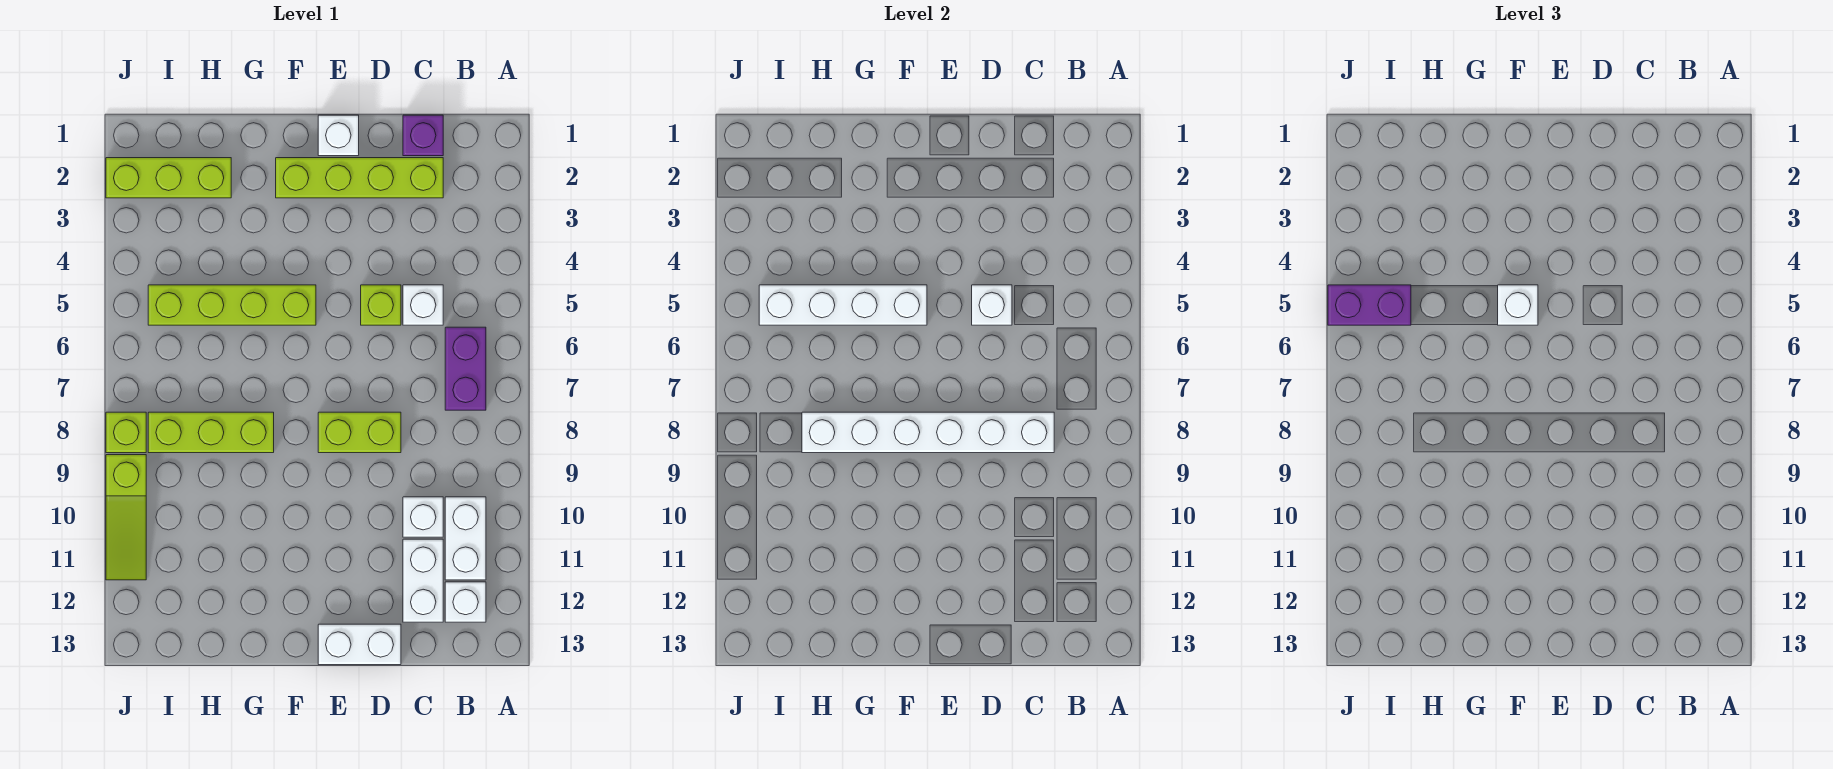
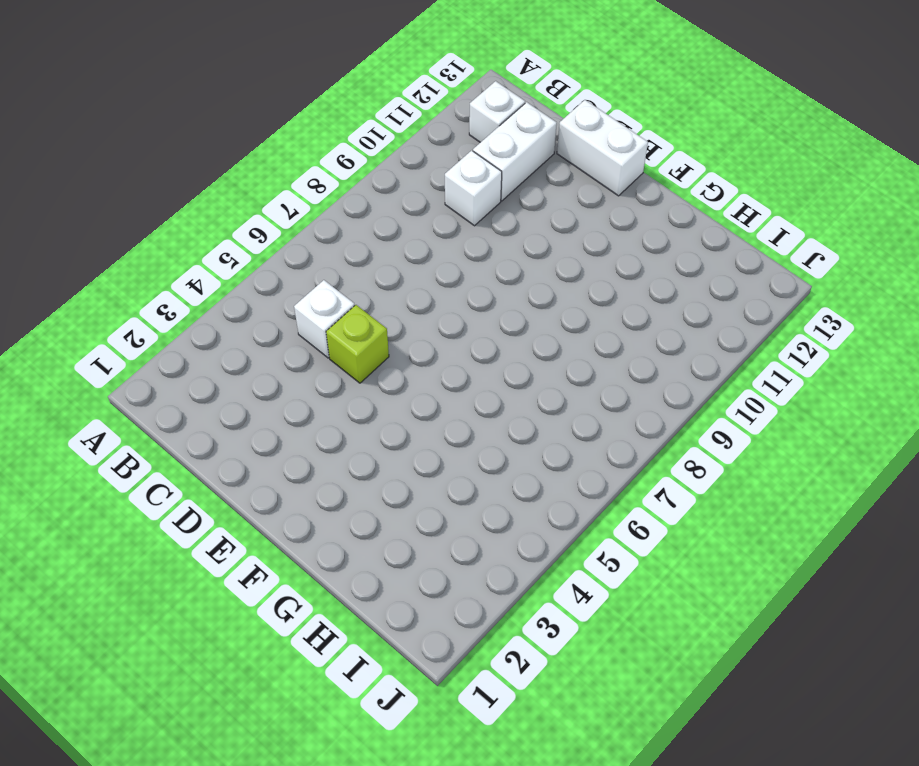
none -> purple 1x2 brick [445,327,486,410]
none -> white 1x2 brick [445,497,486,580]
none -> purple 1x1 brick [403,115,443,156]

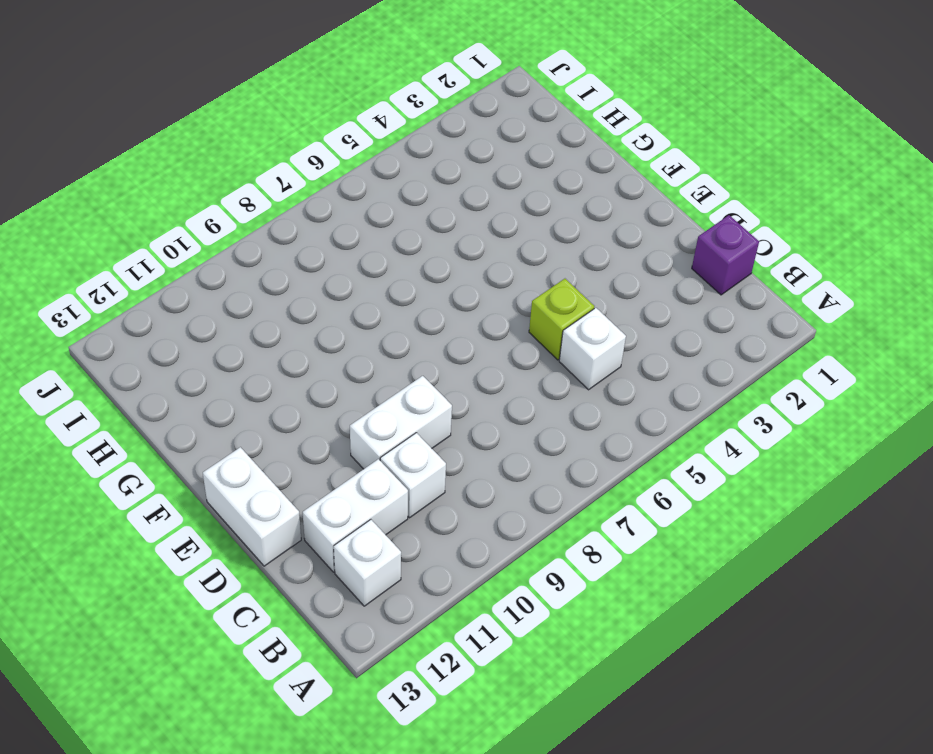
white 1x2 brick [350,376,452,469] -> white 1x2 brick moved to [445,497,486,580]
none -> purple 1x2 brick [445,327,486,410]
none -> lime 1x4 brick [276,158,443,198]
none -> lime 1x2 brick [318,412,401,453]

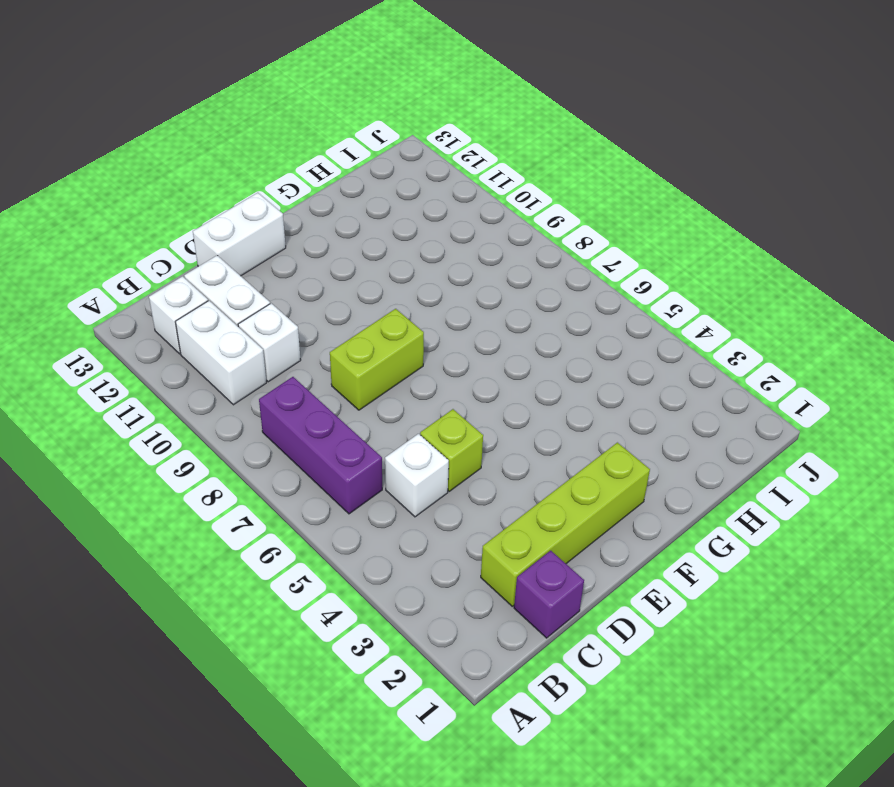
purple 1x3 brick [259,377,382,514] -> purple 1x2 brick [445,327,486,410]
none -> white 1x1 brick [318,115,359,156]
none -> lime 1x4 brick [148,285,316,325]
none -> lime 1x3 brick [148,412,274,453]

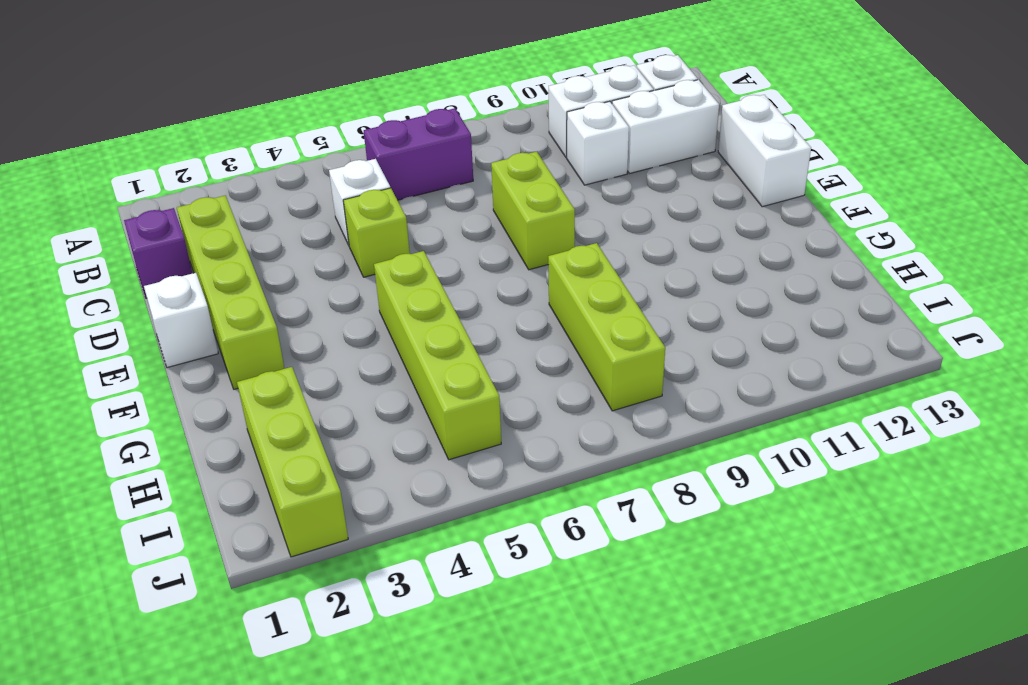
none -> lime 1x1 brick [106,412,146,453]
none -> lime 1x3 slope [106,455,146,580]
none -> white 1x6 brick [802,412,1054,453]

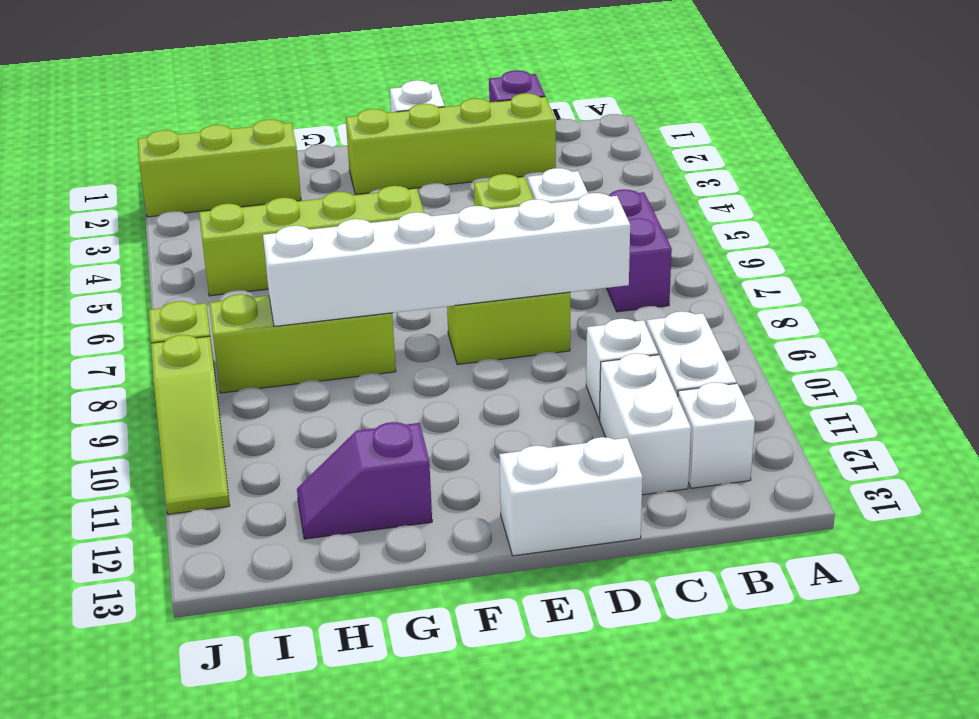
purple 1x2 slope [297,422,432,539] -> none
none -> white 1x1 brick [972,285,1012,325]
none -> white 1x4 brick [759,285,927,325]
none -> white 1x1 brick [1498,285,1538,325]

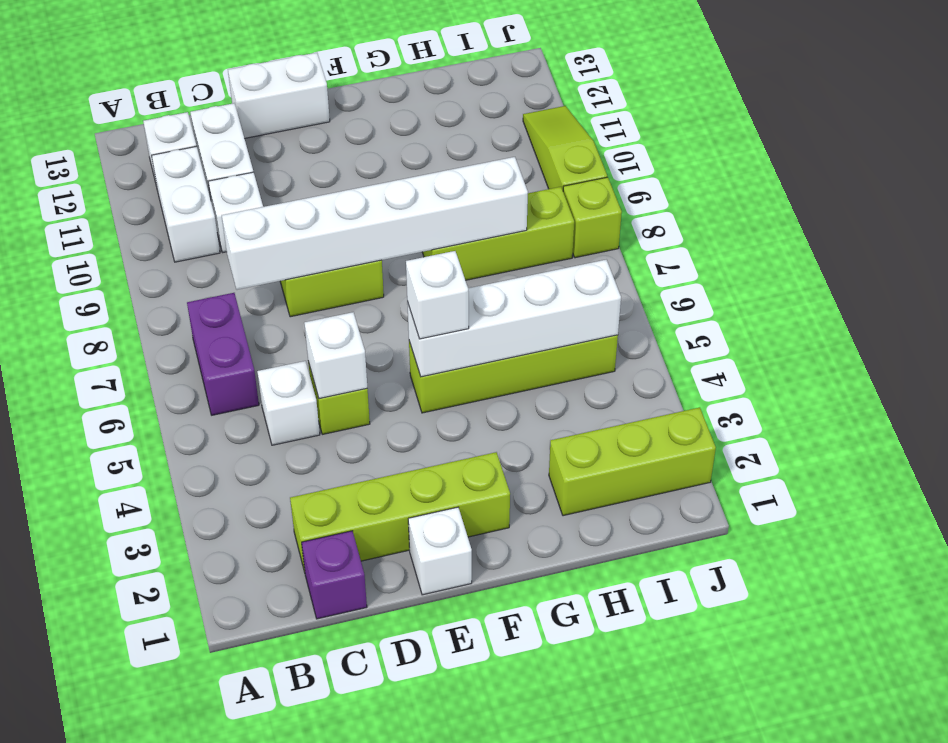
none -> purple 1x2 brick [1328,285,1411,325]

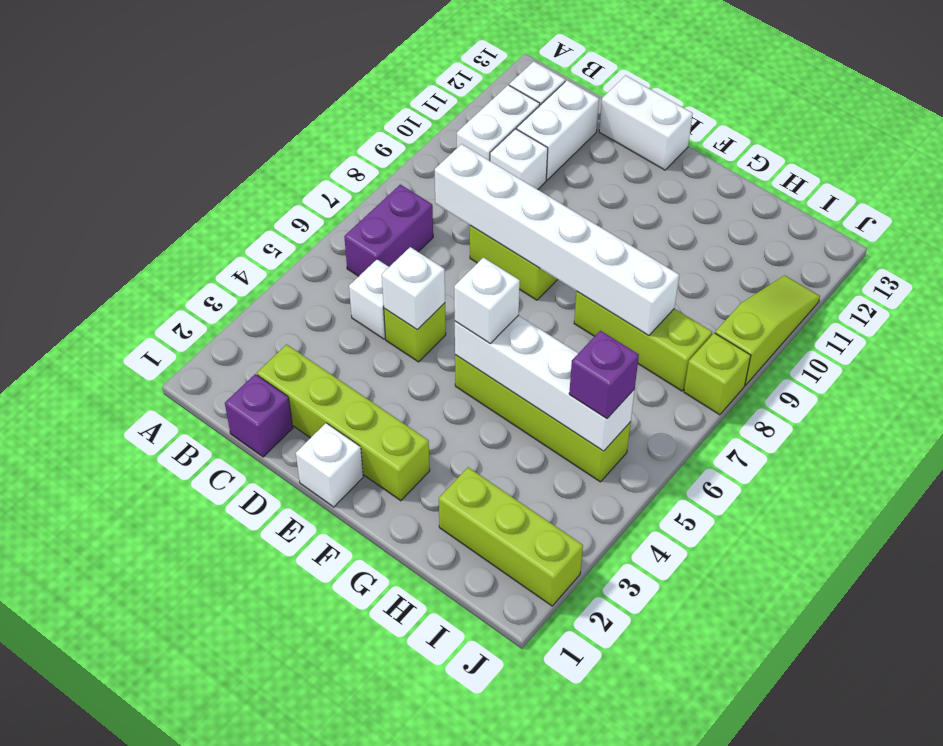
purple 1x1 brick [569,331,639,419] -> purple 1x2 brick [1328,285,1411,325]

